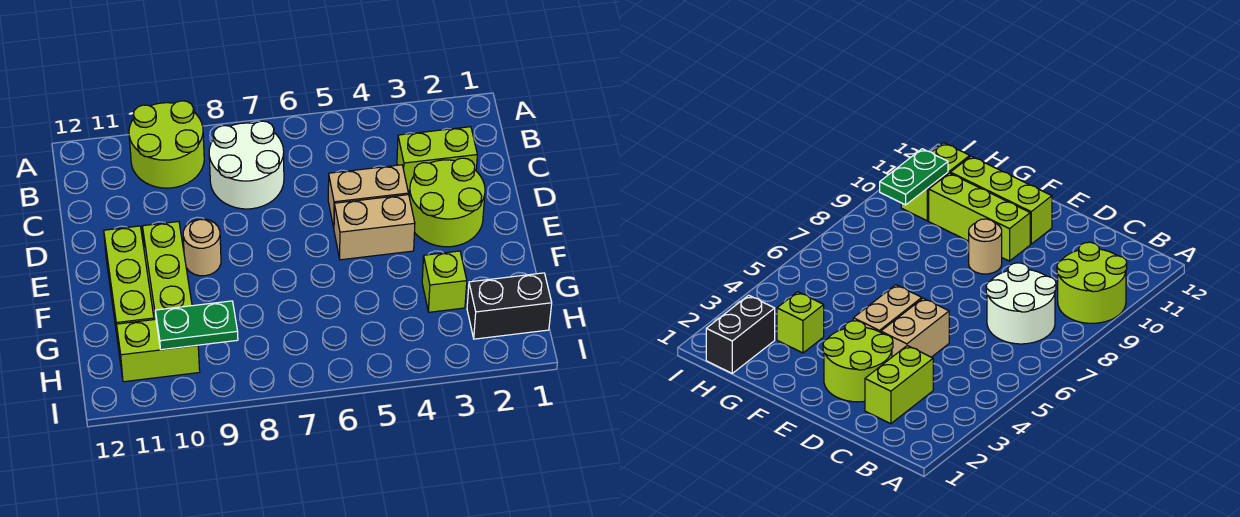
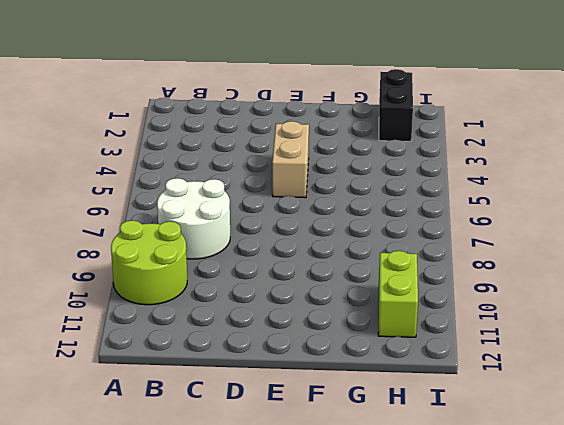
none -> lime 1x2 brick [397,127,477,190]
none -> lime 2x2 round brick [410,158,485,247]
none -> tan 1x2 brick [328,165,408,228]

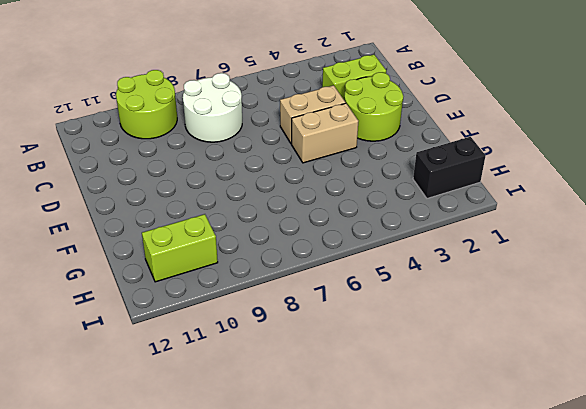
none -> tan 1x1 round brick [183,219,221,276]
none -> lime 1x3 brick [142,221,192,320]
none -> lime 1x3 brick [104,226,154,342]

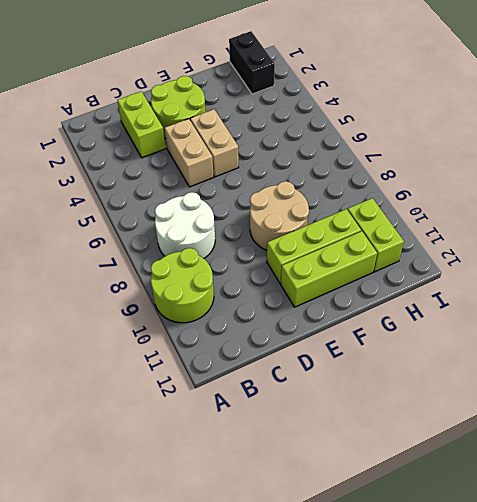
tan 2x2 round brick [250,181,309,250] -> tan 1x1 round brick [183,219,221,276]
none -> lime 1x1 brick [422,251,467,312]
none -> green 1x2 plate [155,301,238,350]

